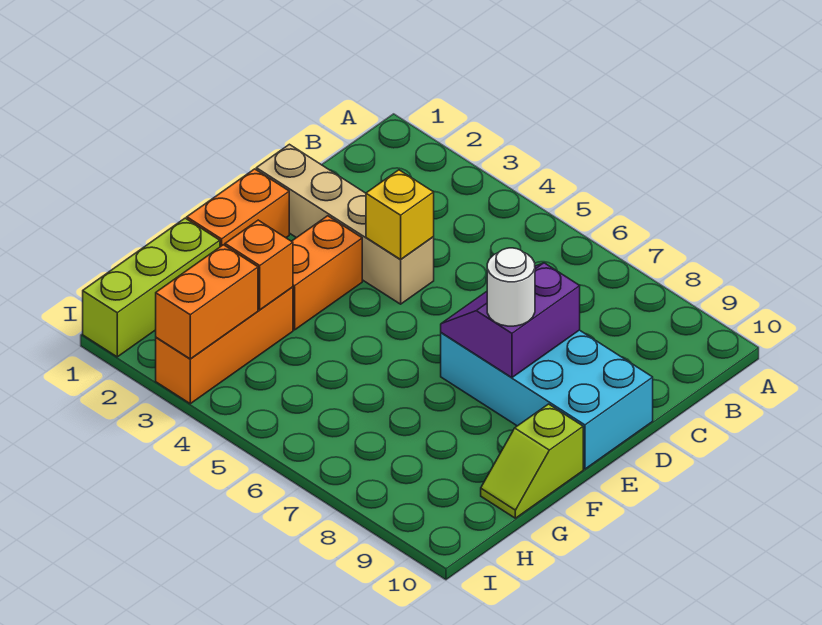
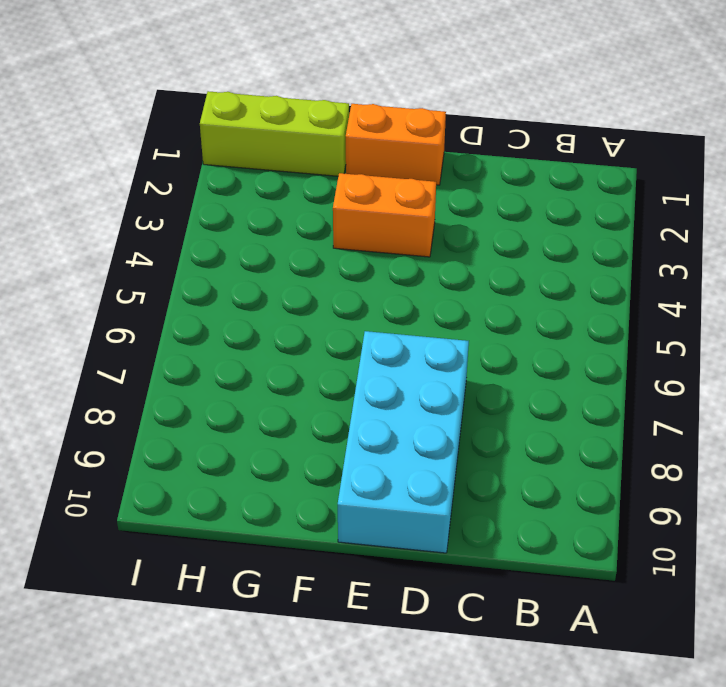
none -> tan 1x4 brick [256,144,434,304]
none -> lime 1x2 slope [481,404,583,518]
none -> orange 1x3 brick [156,287,293,404]

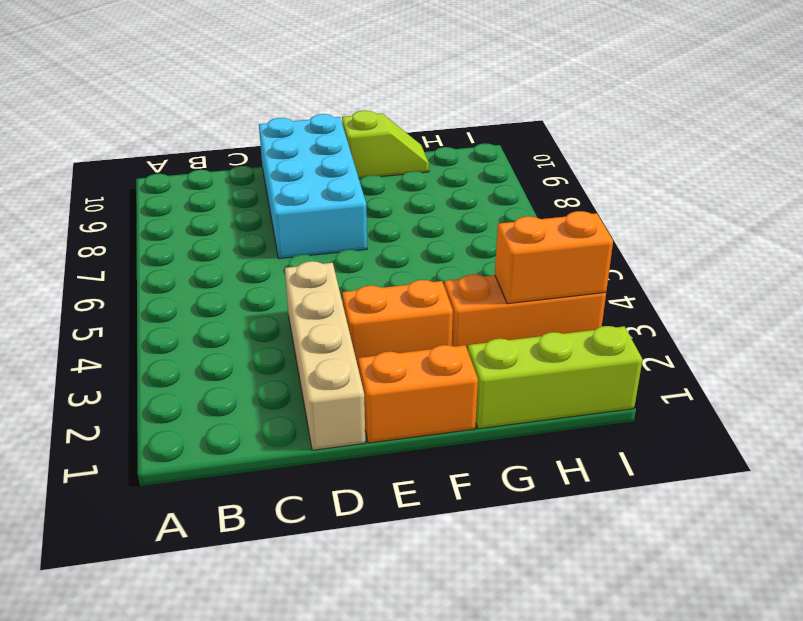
none -> yellow 1x1 brick [366,170,434,259]
none -> purple 2x2 slope [441,263,580,378]
none -> orange 1x1 brick [225,220,293,310]

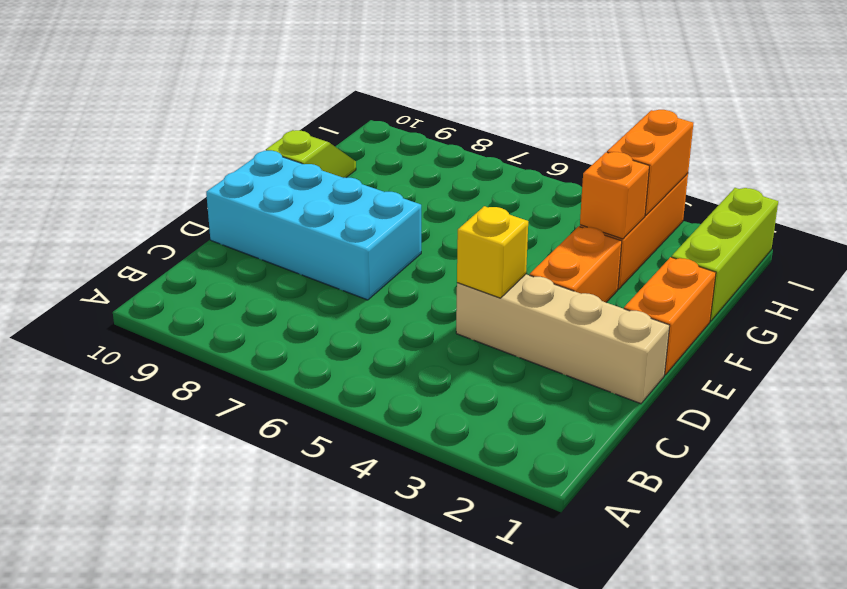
none -> purple 2x2 slope [441,263,580,378]
none -> white 1x1 round brick [487,248,535,326]

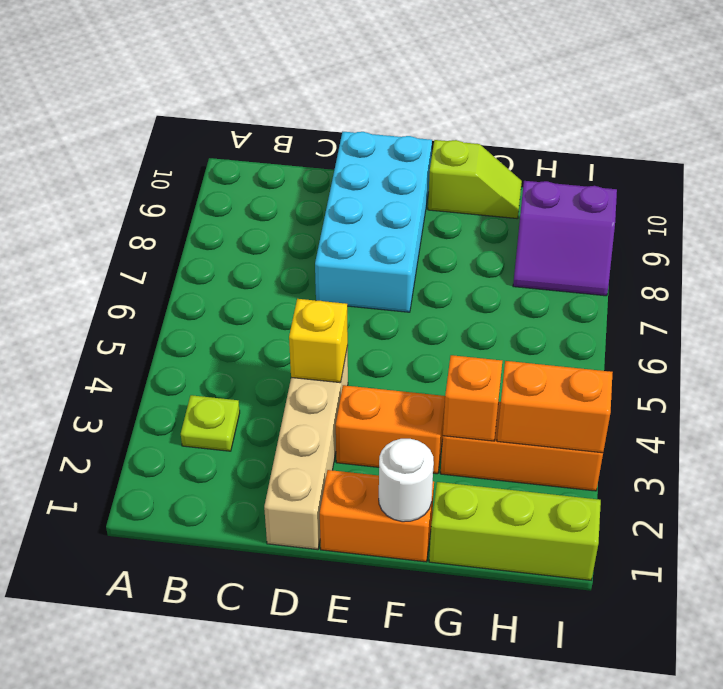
lime 1x1 plate [181,395,240,451] -> none
white 1x1 round brick [379,439,434,522] -> white 1x1 round brick moved to [487,248,535,326]
purple 2x2 slope [513,181,617,296] -> purple 2x2 slope moved to [441,263,580,378]

